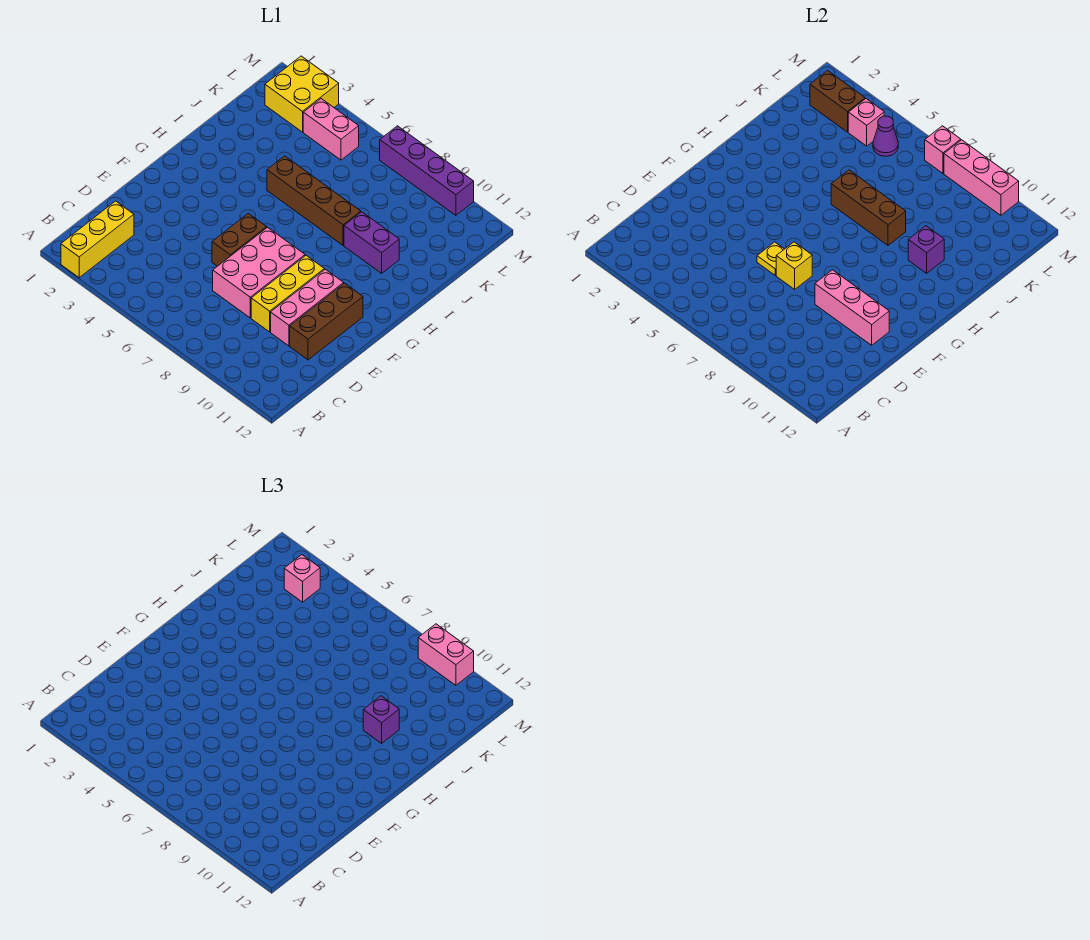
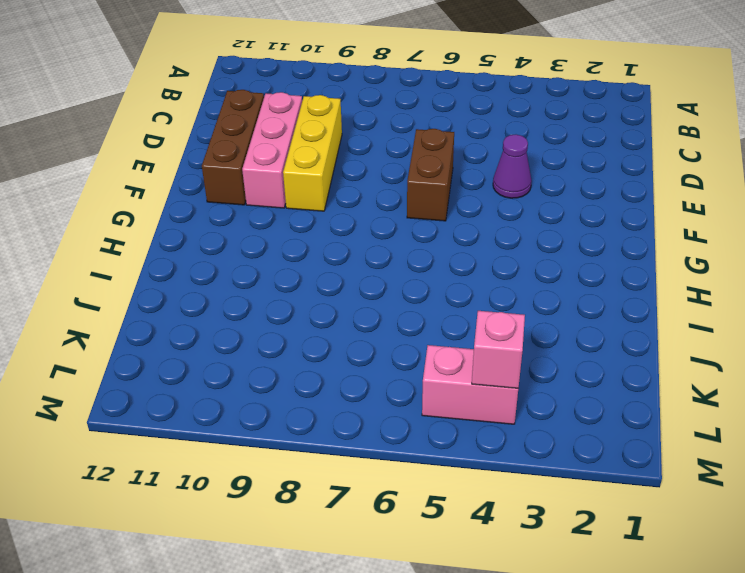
purple 1x1 cone [493,135,532,198] -> purple 1x1 cone moved to [873,116,898,156]
none -> yellow 1x3 brick [61,201,134,278]
none -> pink 2x3 brick [213,227,305,318]
none -> brown 1x4 brick [267,156,361,245]

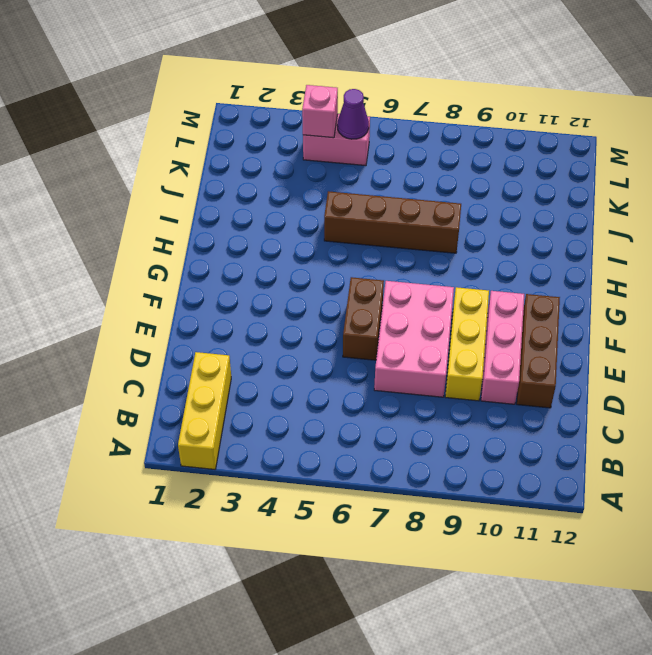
none -> purple 1x2 brick [344,212,399,273]
none -> yellow 2x2 brick [265,56,339,132]
none -> purple 1x4 brick [380,126,474,215]

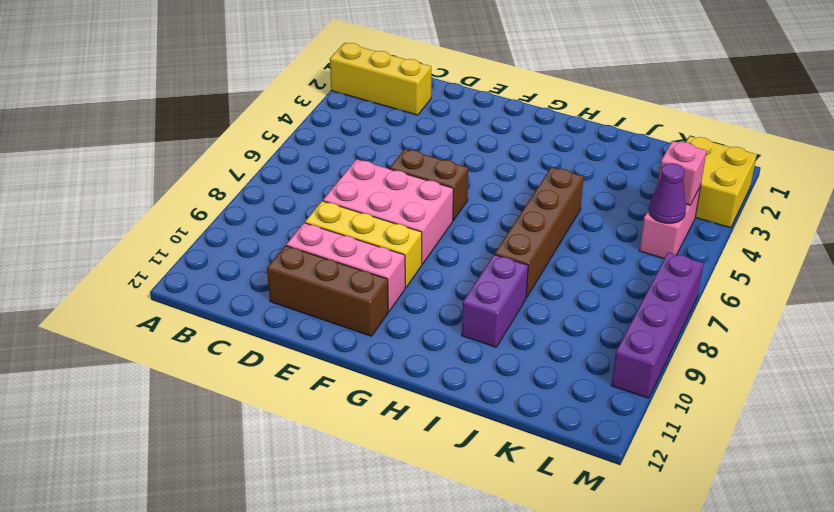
none -> yellow 1x1 plate [757,242,784,275]
none -> yellow 1x1 brick [776,242,812,289]
none -> pink 1x3 brick [815,270,889,345]

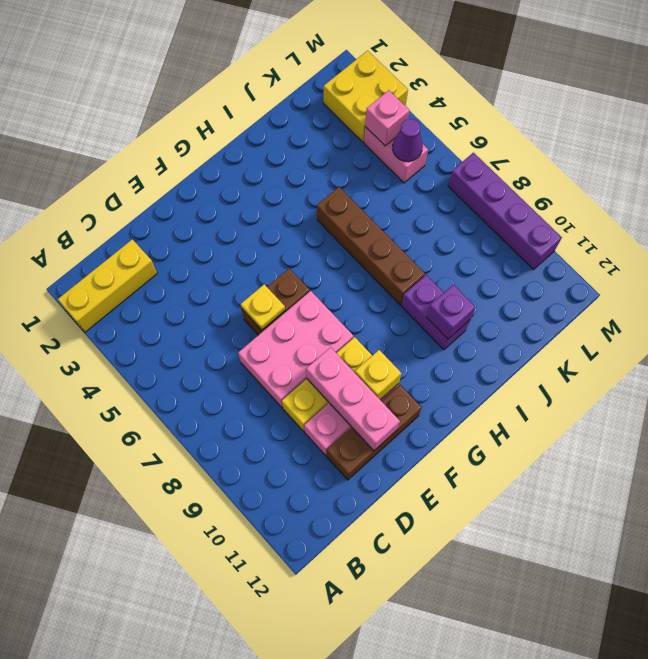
yellow 1x1 brick [355,350,401,400] -> yellow 1x1 brick moved to [776,242,812,289]
none -> brown 1x3 brick [831,170,906,245]
none -> brown 1x2 brick [810,71,865,132]
none -> pink 1x1 brick [925,126,961,173]

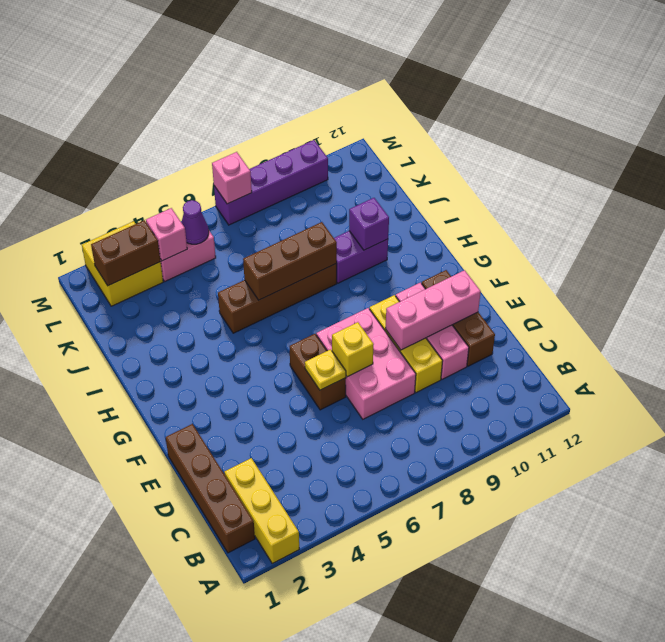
brown 1x4 brick [166,424,255,553] -> none
none -> pink 1x3 brick [944,140,1019,215]
none -> purple 1x1 brick [363,696,399,743]
none -> pink 1x1 brick [284,555,320,602]

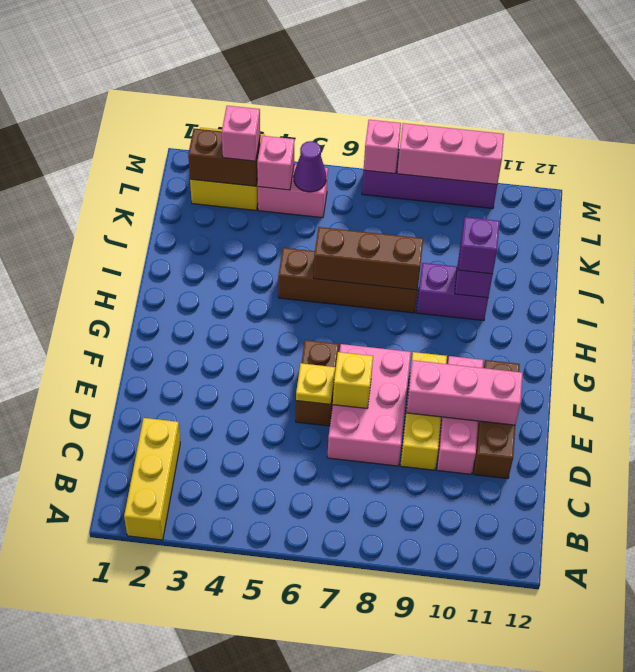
none -> pink 1x2 brick [418,624,474,685]

